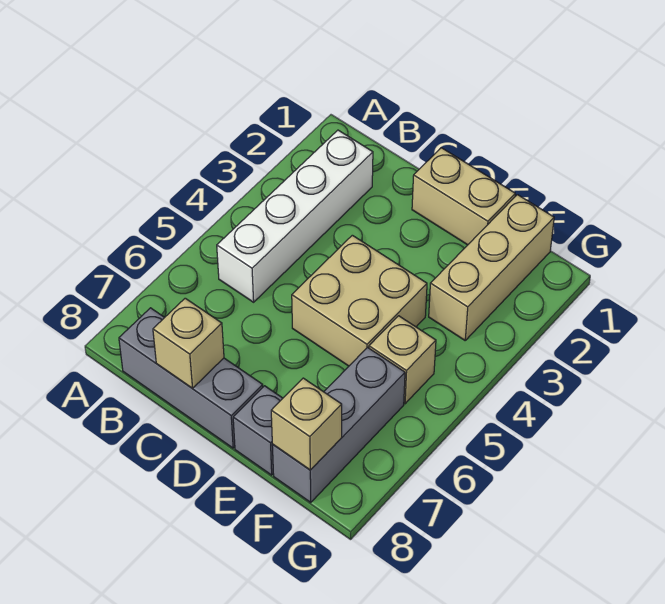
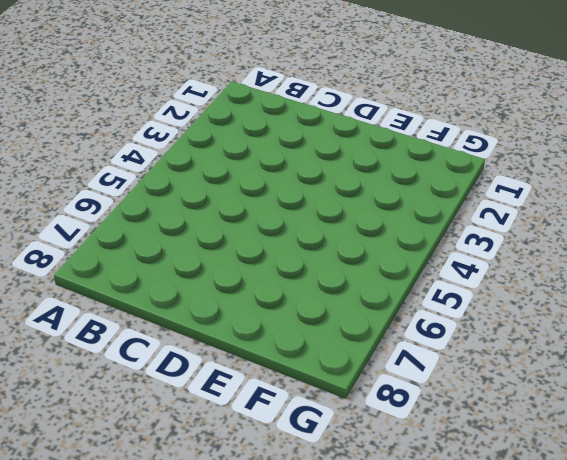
none -> white 1x4 brick [217,130,373,302]
none -> grey 1x3 brick [119,308,263,448]

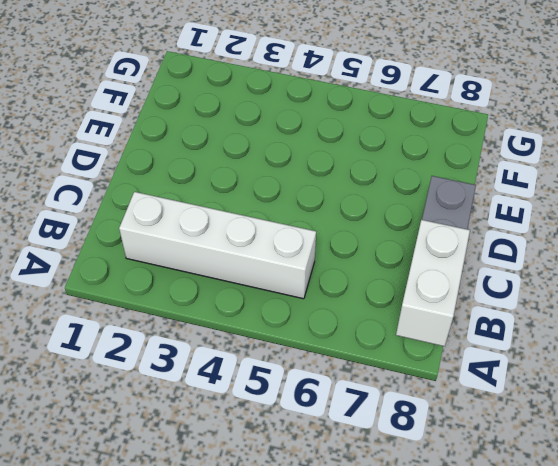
white 1x2 brick [396,220,470,346] -> none
none -> tan 1x2 brick [412,148,515,245]
none -> tan 2x2 brick [292,235,427,366]

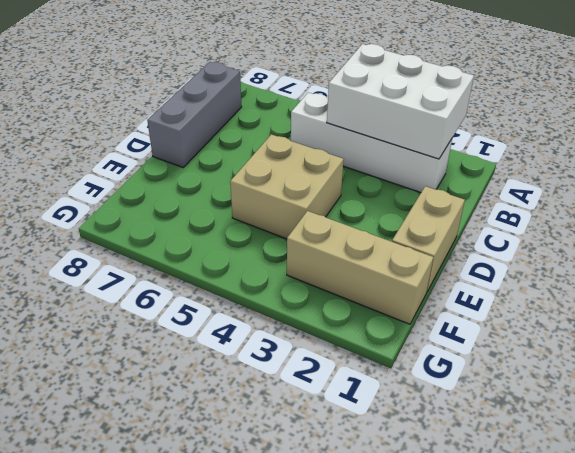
white 2x3 brick [327,44,474,159] -> none
none -> grey 1x1 brick [233,386,283,475]
none -> tan 1x1 brick [369,316,436,404]

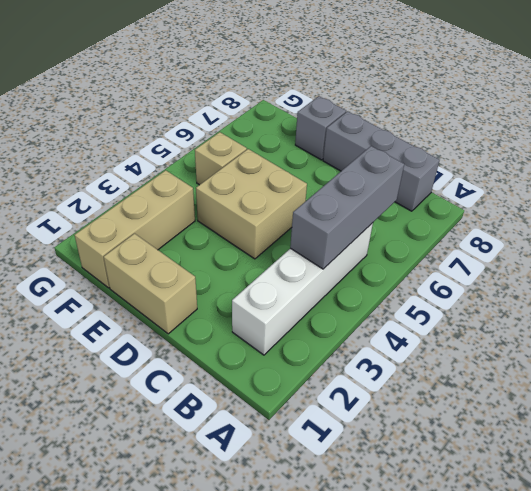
grey 1x3 brick [290,146,404,269] -> grey 1x3 brick moved to [272,348,405,502]
none -> tan 1x1 brick [153,298,224,388]
none -> tan 1x1 brick [271,378,342,470]

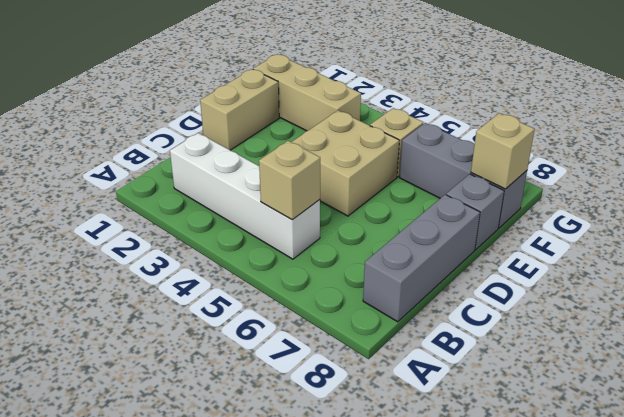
tan 1x1 brick [259,141,320,220] -> tan 1x1 brick moved to [153,298,224,388]

